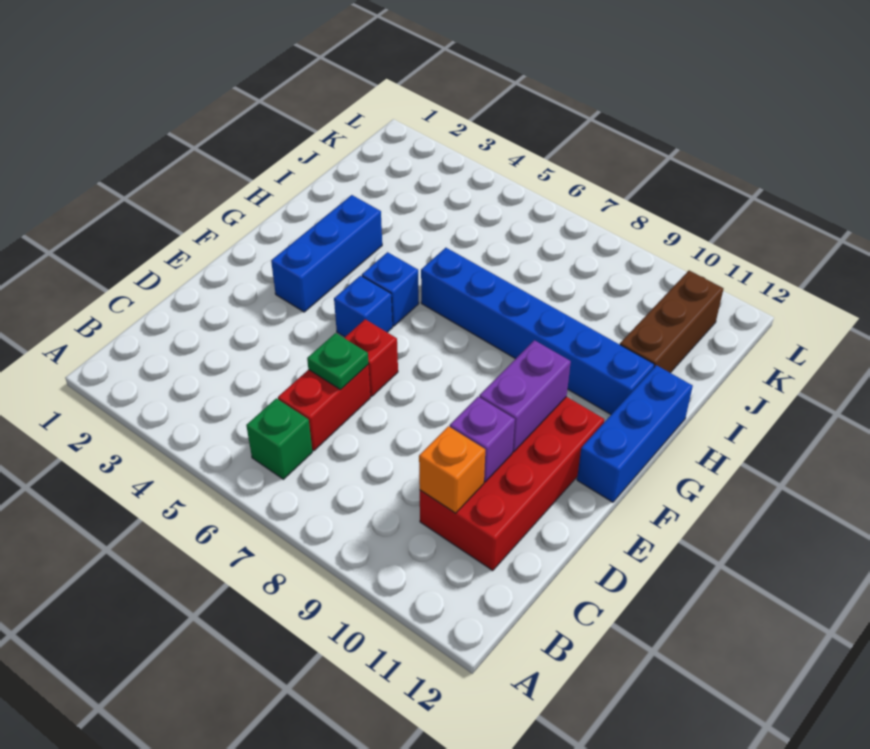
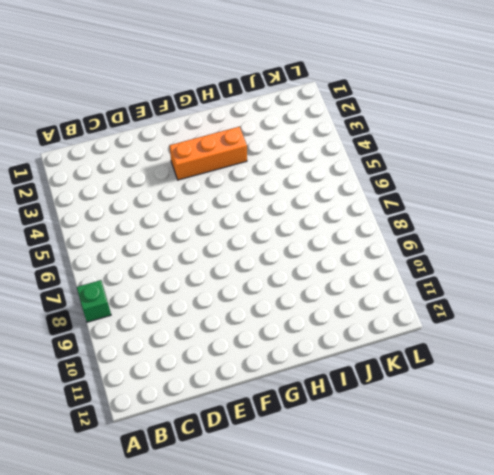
green 1x1 brick [77,280,111,322] -> green 1x1 brick moved to [246,398,312,479]
orange 1x3 brick [169,127,247,180] -> blue 1x3 brick [271,195,382,312]
none -> red 1x2 brick [278,365,370,451]
none -> red 2x4 brick [420,397,604,571]
none -> red 1x1 brick [345,319,398,397]

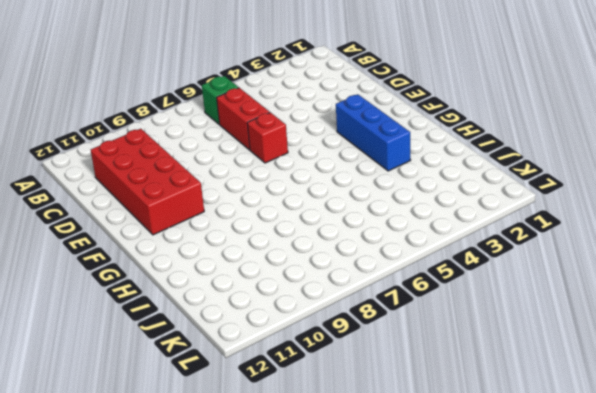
none -> blue 1x1 brick [334,276,393,337]
none -> blue 1x3 brick [577,365,693,502]
none -> blue 1x1 brick [362,252,419,326]

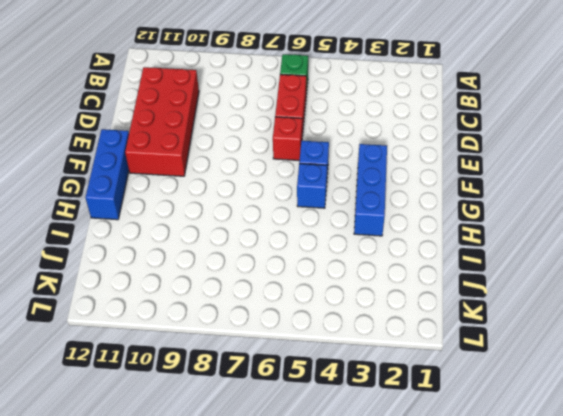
none -> blue 1x6 brick [421,248,654,414]
none -> brown 1x3 brick [620,271,724,373]
none -> orange 1x1 brick [419,426,485,513]

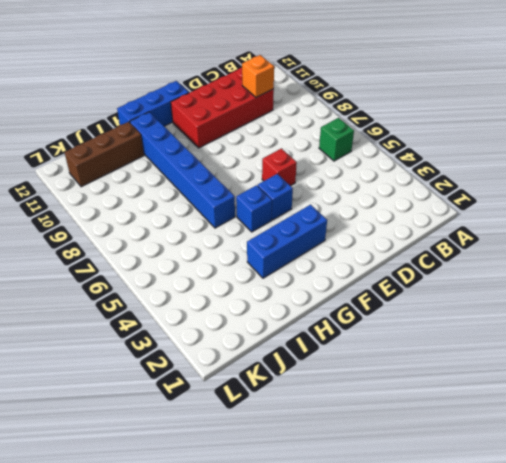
none -> red 1x2 brick [278,365,370,451]
none -> green 1x1 plate [307,333,369,390]
none -> purple 1x1 brick [450,397,515,482]

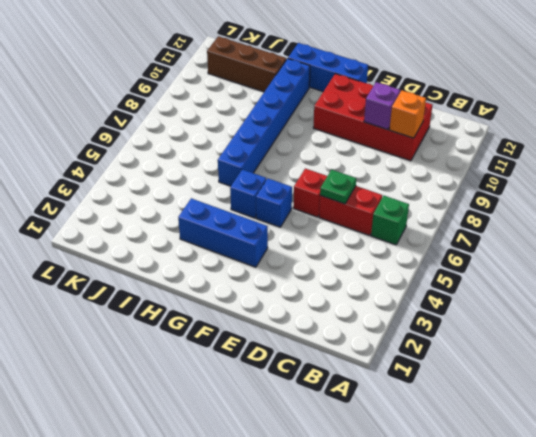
none -> purple 1x2 brick [479,340,571,452]

